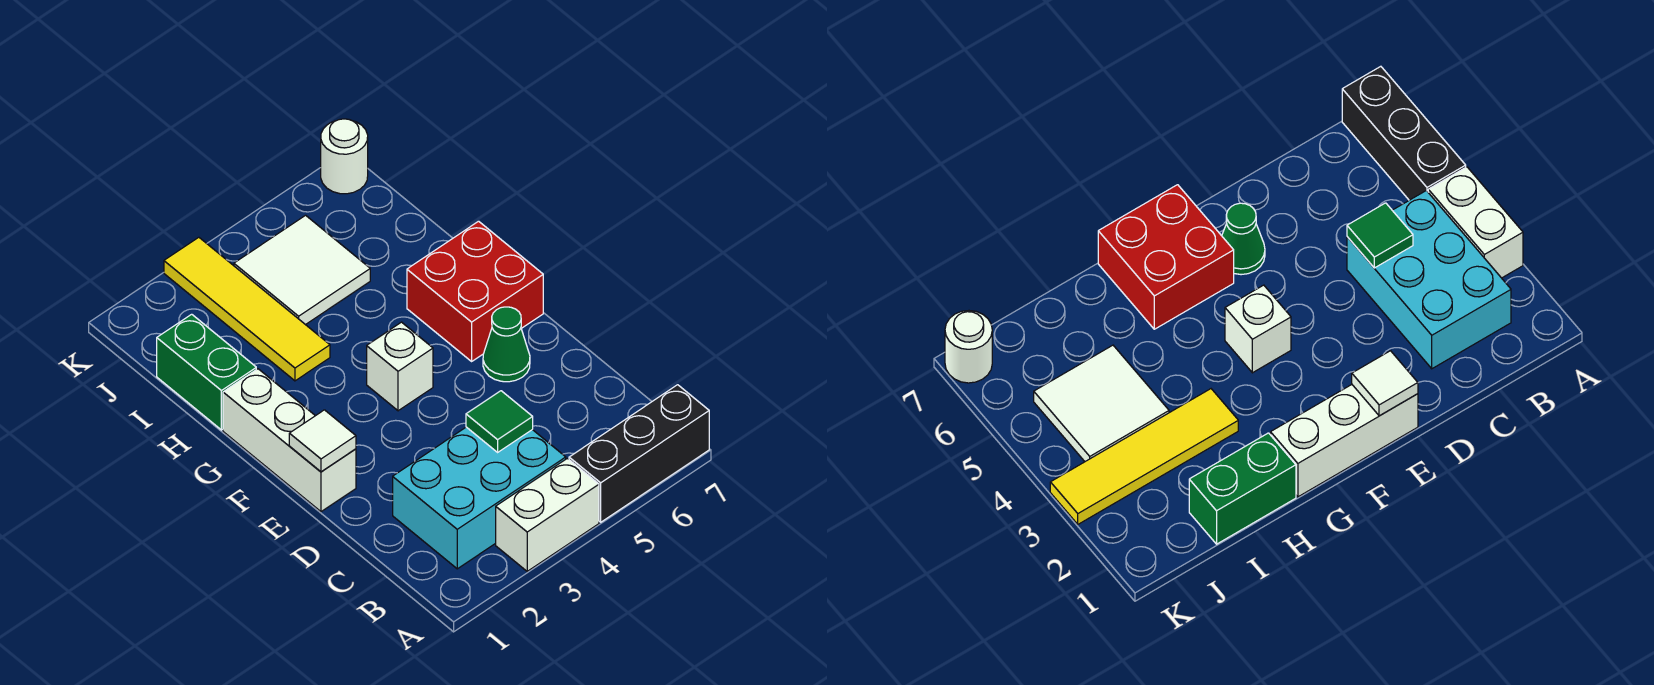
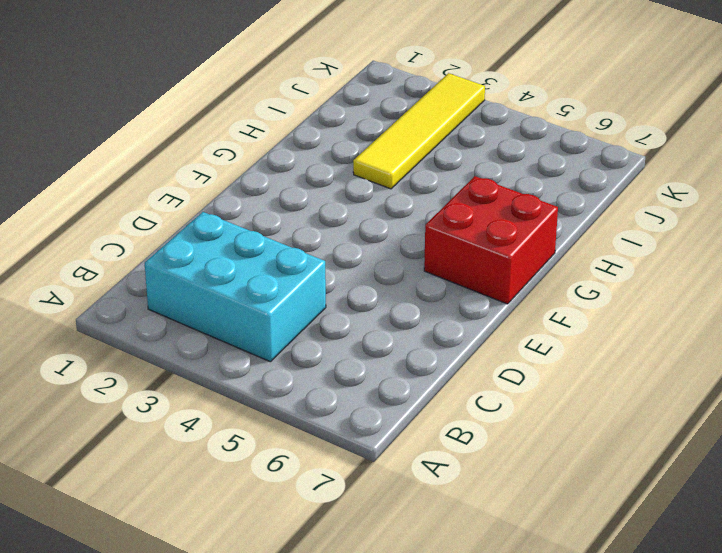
none -> white 1x2 brick [496,458,599,571]
none -> black 1x3 brick [569,385,709,522]
none -> white 1x3 brick [223,369,356,512]

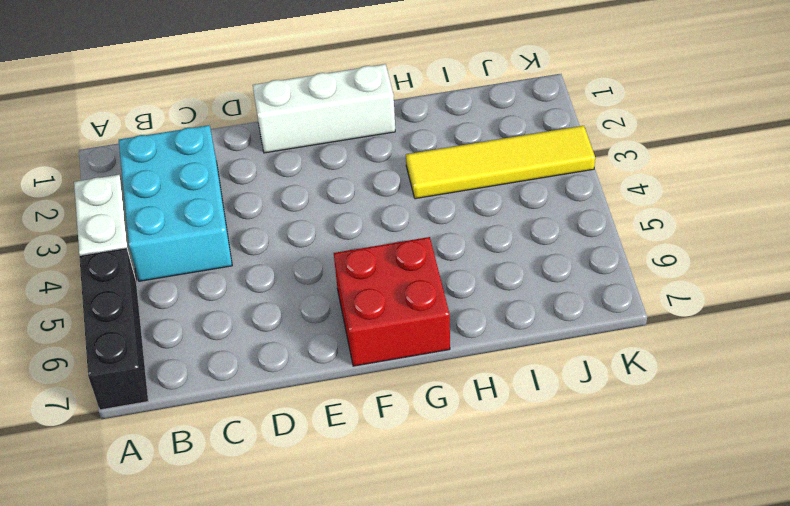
none -> green 1x1 cone [483,307,530,382]
none -> white 1x1 brick [367,322,433,411]
none -> green 1x2 brick [157,314,256,430]

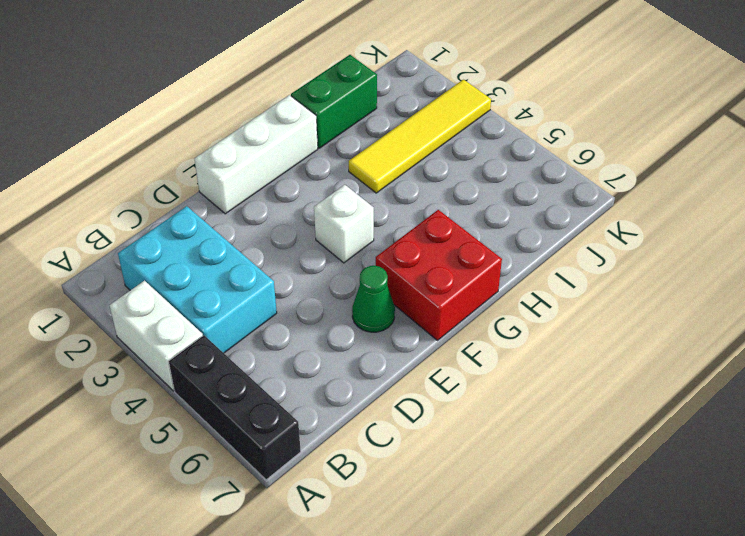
none -> white 2x2 tile [234,215,370,325]
none -> white 1x1 round brick [321,119,368,194]
none -> green 1x1 tile [466,391,533,452]

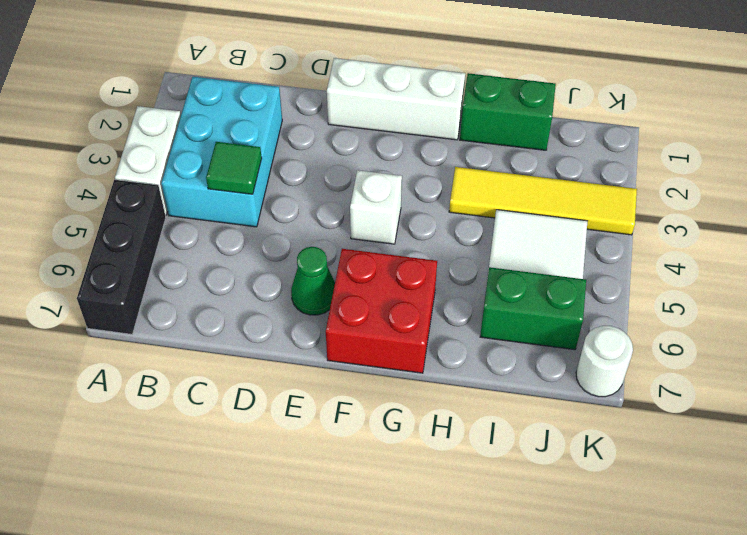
green 1x2 brick [480,267,586,350] -> none
none -> white 1x1 tile [289,410,356,472]

